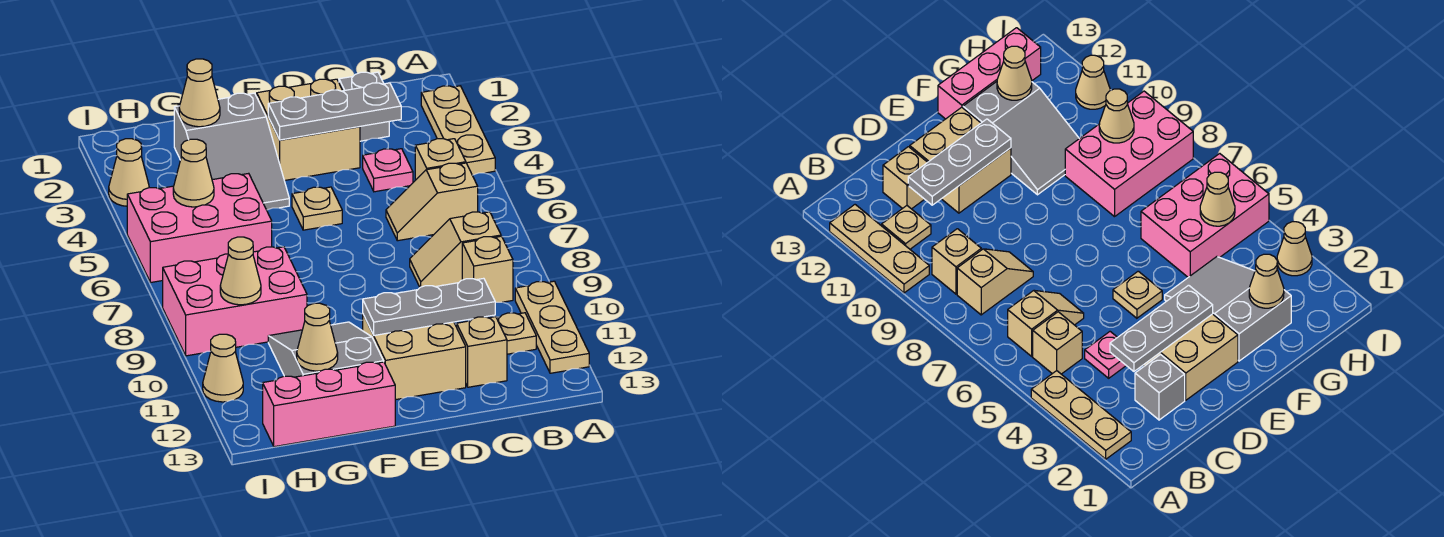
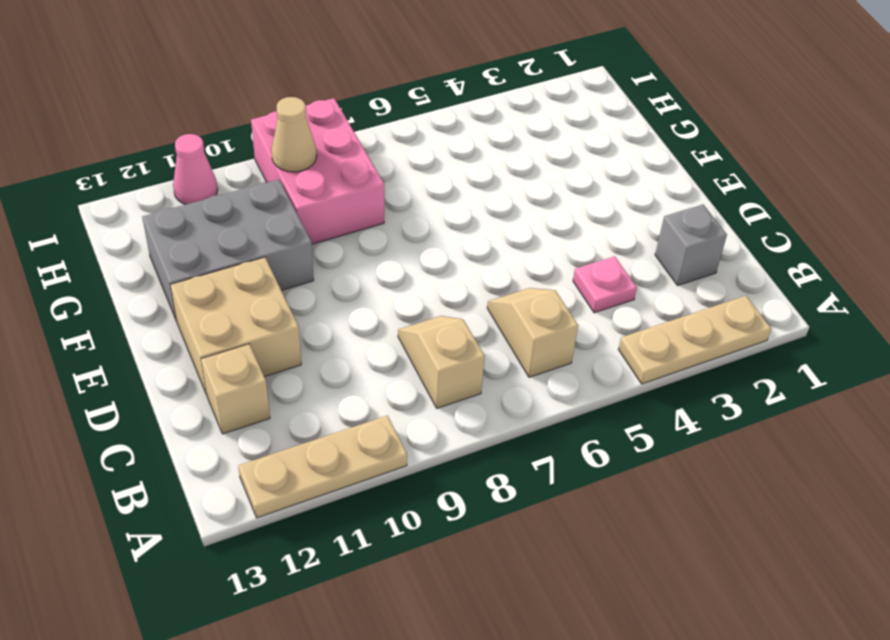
grey 2x3 brick [142,179,314,321] -> grey 2x3 slope [268,322,384,377]
pink 1x1 cone [173,134,218,204] -> tan 1x1 cone [203,334,243,402]
none -> tan 1x1 brick [415,139,466,180]
none -> tan 1x1 brick [462,236,513,303]
none -> tan 1x1 plate [497,313,536,354]

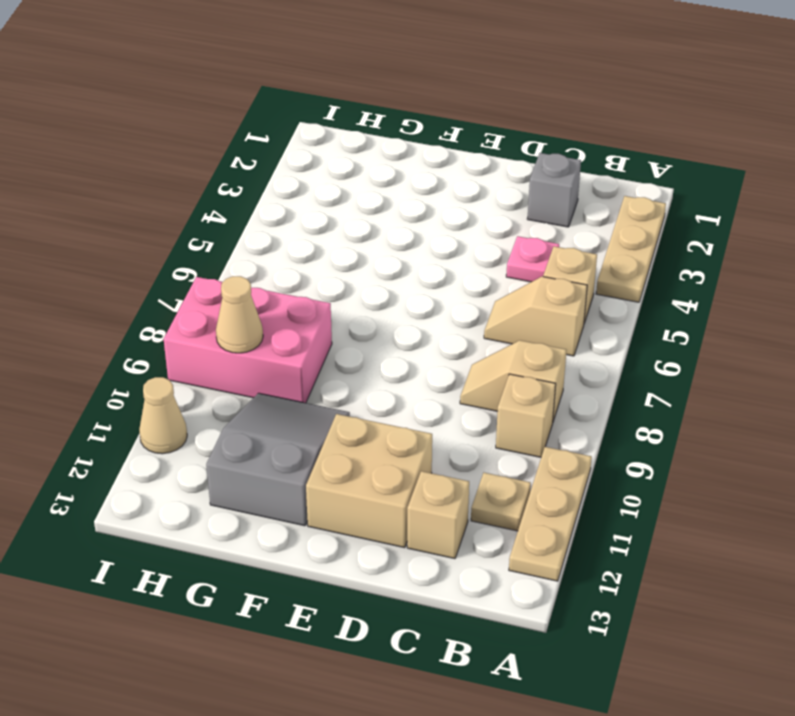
none -> tan 2x2 brick [257,79,360,181]
none -> tan 1x1 plate [292,187,342,230]
none -> grey 2x3 slope [174,93,289,210]

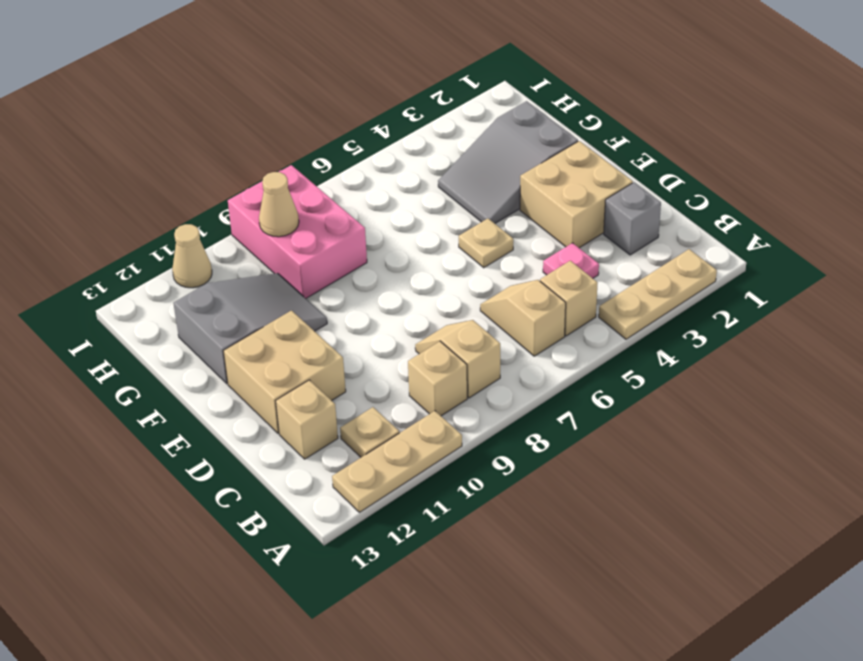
none -> pink 1x3 brick [263,362,395,447]
none -> pink 2x3 brick [127,173,272,283]
none -> tan 1x1 cone [109,139,149,206]

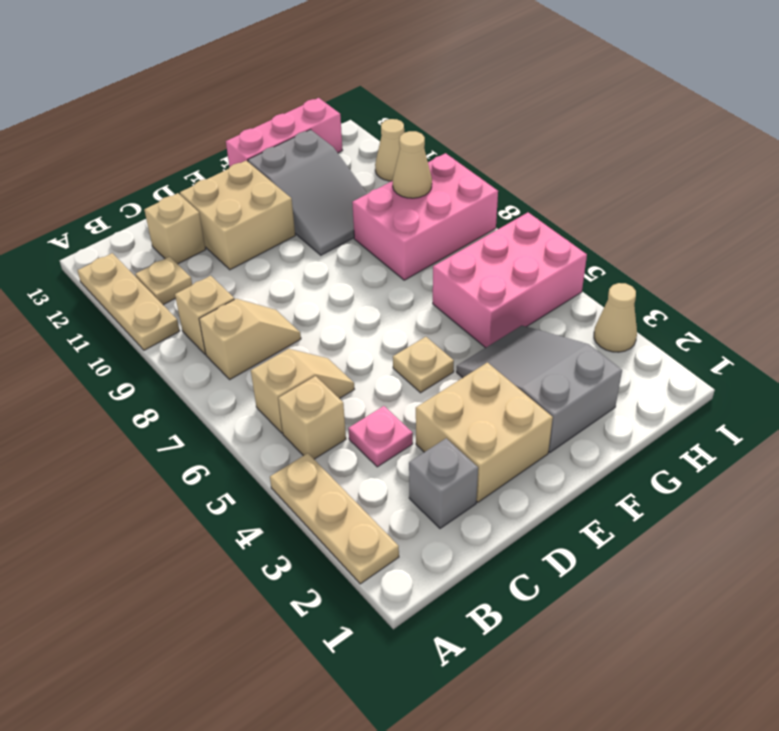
none -> grey 1x3 plate [268,83,401,140]
none -> grey 1x3 plate [363,278,495,335]
none -> tan 1x1 cone [179,59,220,127]

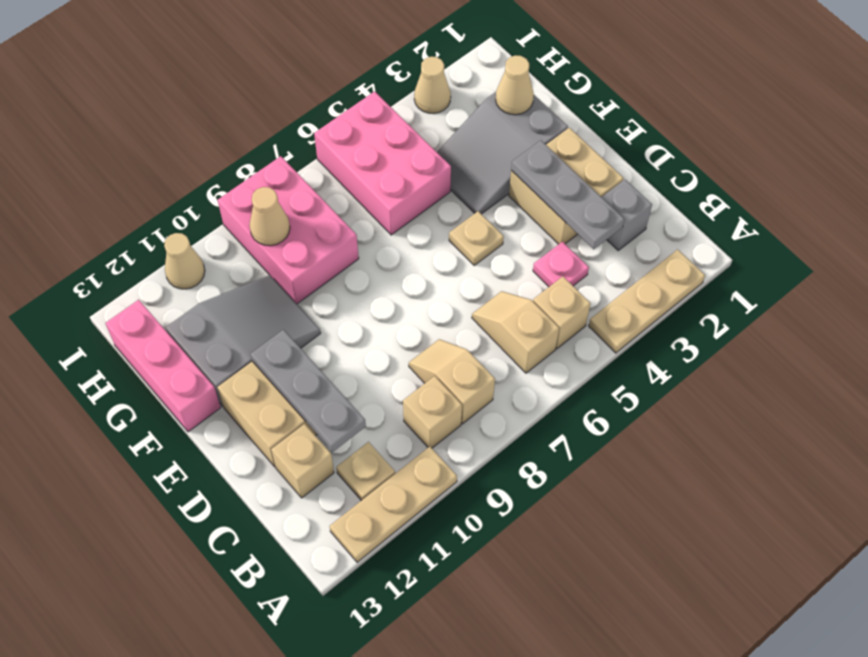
none -> tan 1x1 cone [297,303,338,371]
none -> tan 1x1 cone [173,139,214,207]

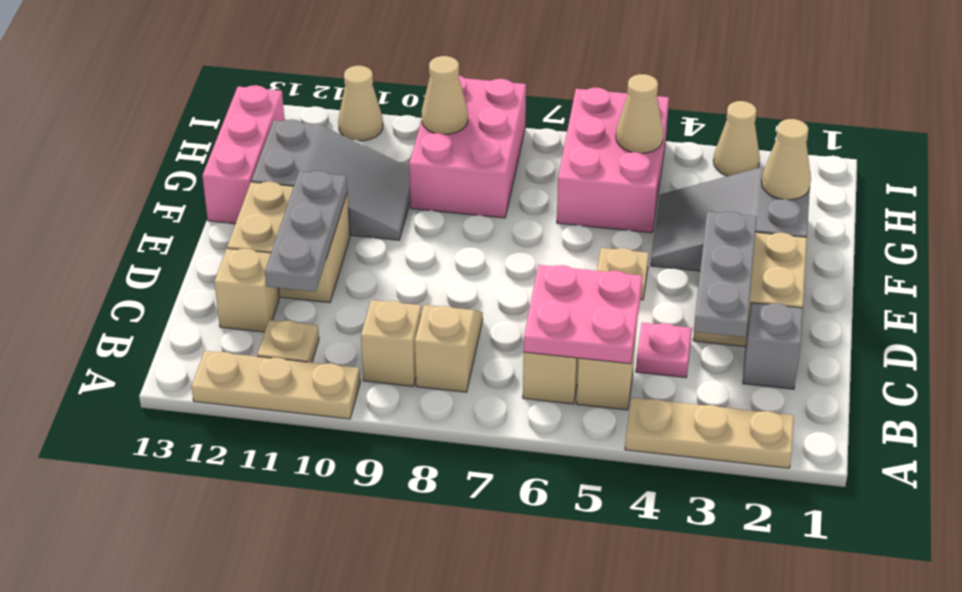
pink 2x2 plate [524,265,642,364] -> none
none -> tan 1x1 cone [297,303,338,371]

